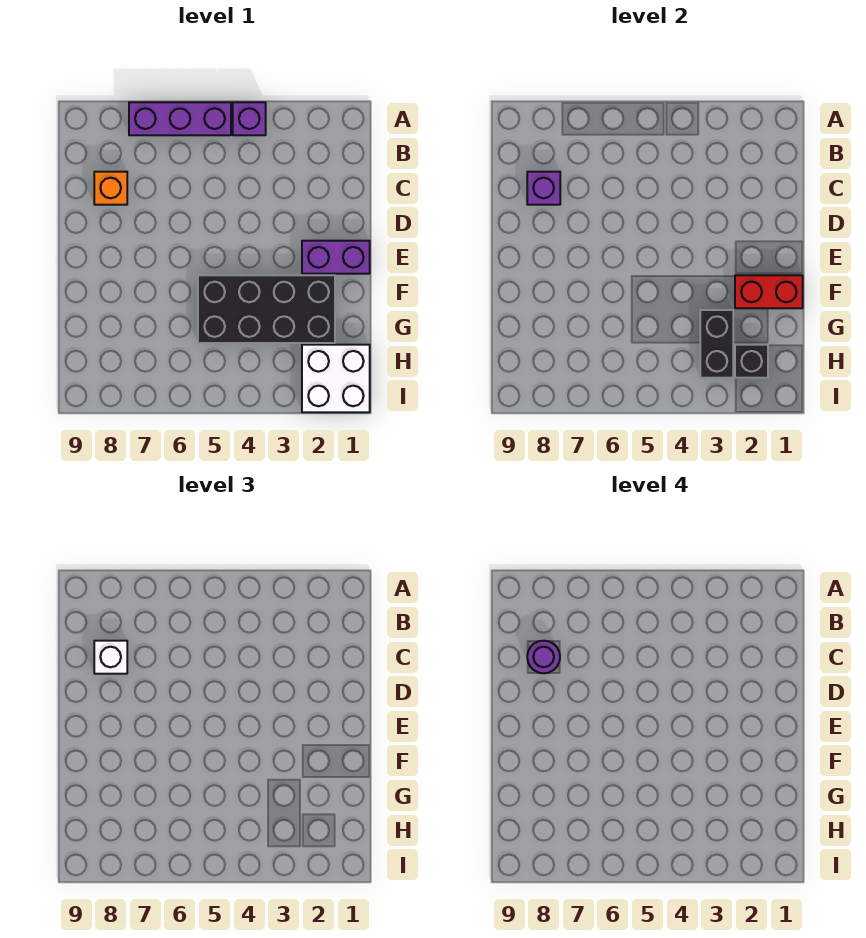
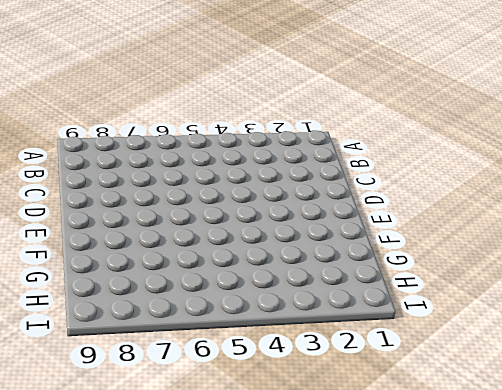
none -> purple 1x1 brick [233,102,266,135]
none -> purple 1x3 brick [129,102,231,135]
none -> orange 1x1 brick [94,172,127,205]

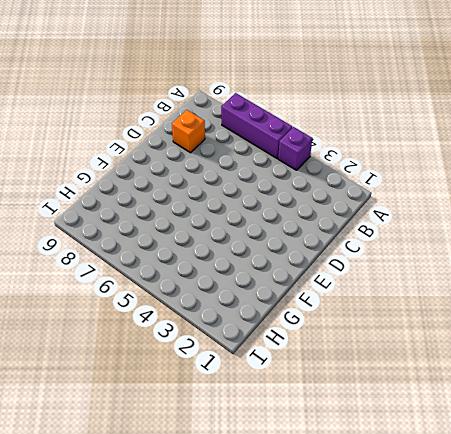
none -> purple 1x2 brick [302,241,370,274]
none -> black 2x4 brick [198,275,335,343]
none -> white 2x2 brick [302,345,370,412]

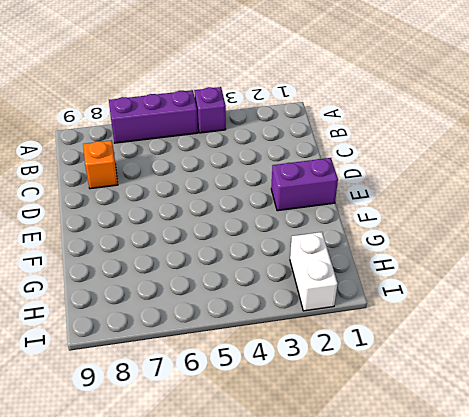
white 1x2 brick [290,232,338,311] -> white 2x2 brick [302,345,370,412]
none -> black 2x4 brick [198,275,335,343]
none -> purple 1x1 brick [527,172,560,205]
none -> red 1x2 brick [735,275,803,308]

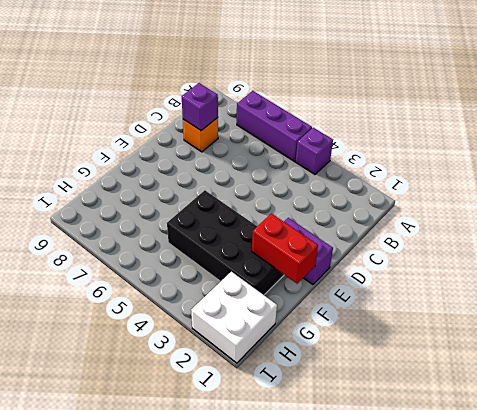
none -> black 1x2 brick [700,310,733,378]
none -> black 1x1 brick [735,345,768,378]
none -> white 1x1 brick [94,641,127,674]

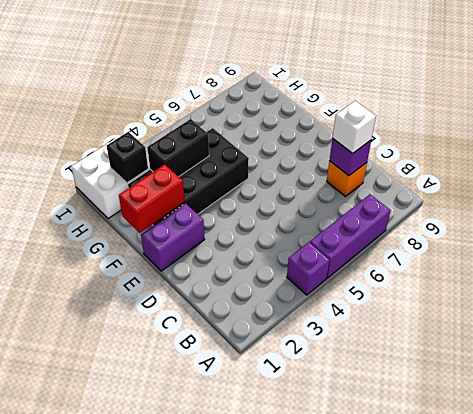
black 1x2 brick [147,119,209,177] -> black 1x2 brick turned to [700,310,733,378]
none -> purple 1x1 round brick [527,641,560,673]

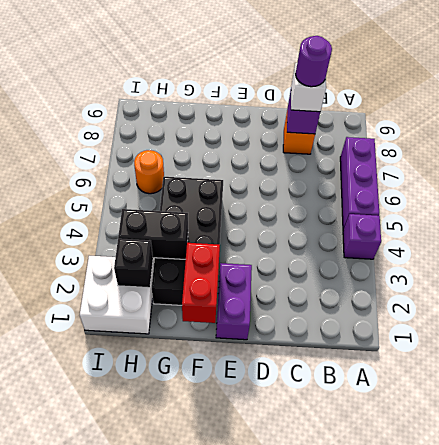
orange 1x1 round brick [134,150,164,194] -> none

